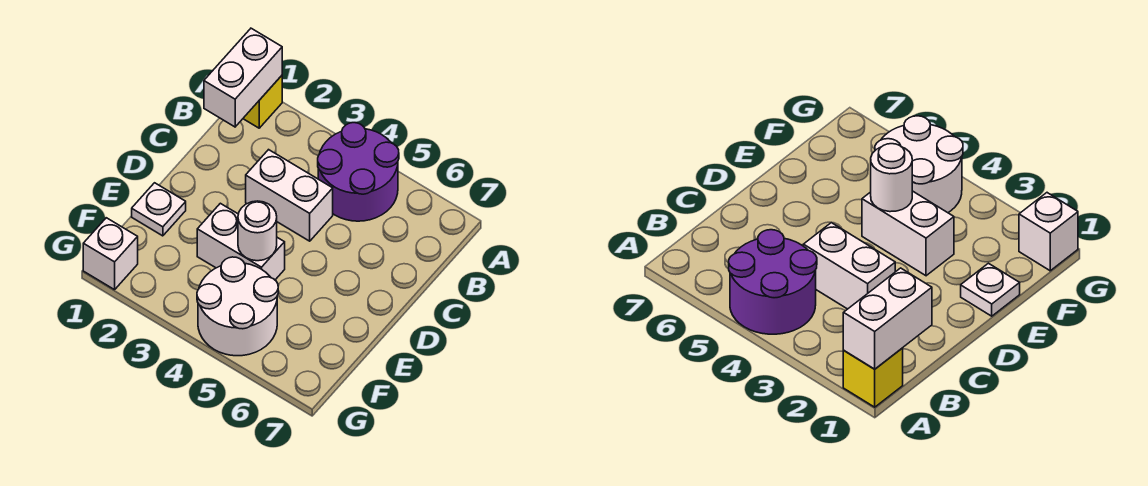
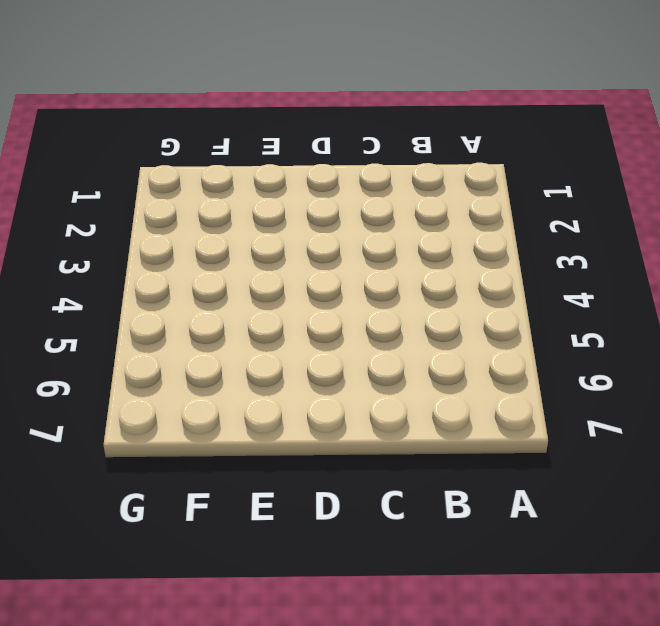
none -> yellow 1x1 brick [243,76,282,128]
none -> purple 2x2 round brick [318,123,399,221]

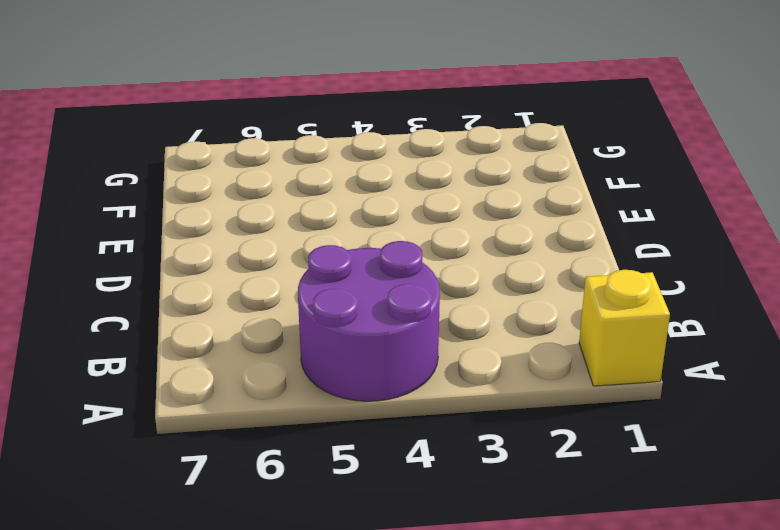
none -> white 1x2 brick [246,150,333,241]
none -> white 1x1 plate [132,183,186,236]

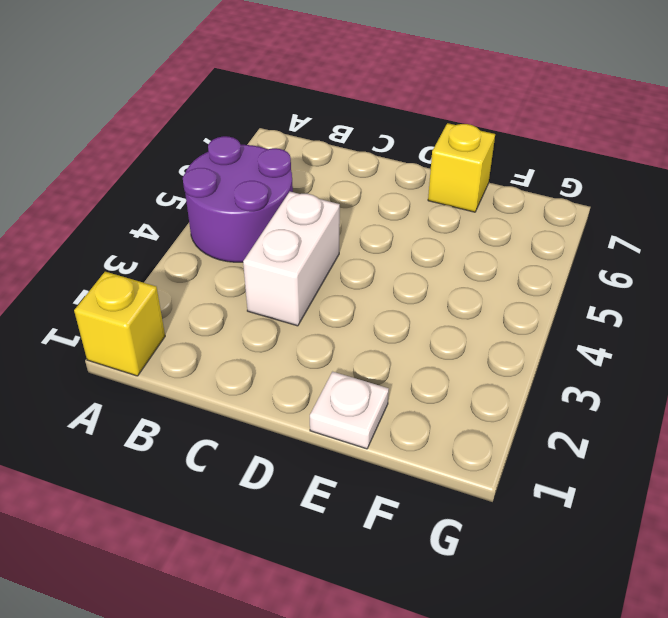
yellow 1x1 brick [428,123,495,212] -> none
none -> white 1x2 brick [197,203,285,280]
none -> white 2x2 round brick [197,257,278,356]

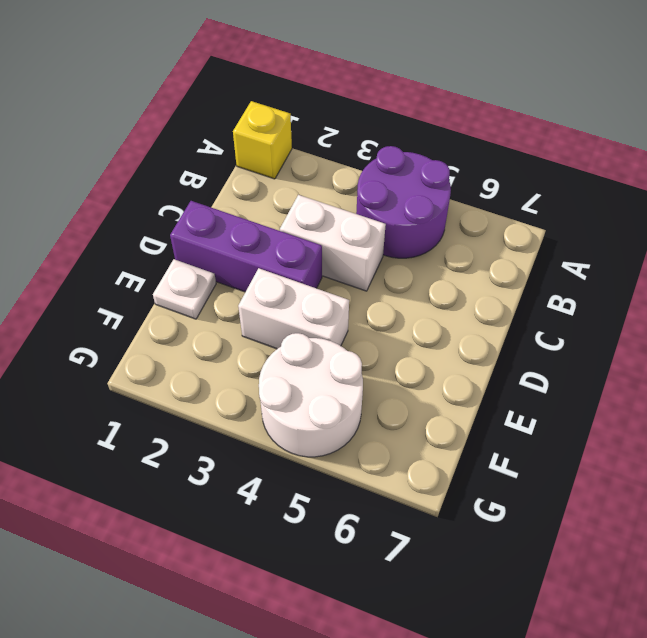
purple 1x3 brick [170,201,322,292] -> none
none -> white 1x1 brick [83,218,138,290]
none -> white 1x2 brick [204,28,282,127]

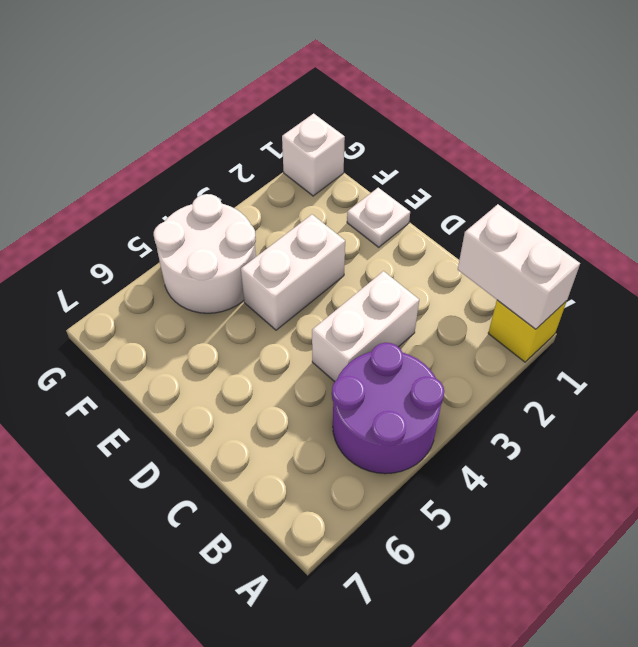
none -> white 1x1 round brick [238,201,277,261]

